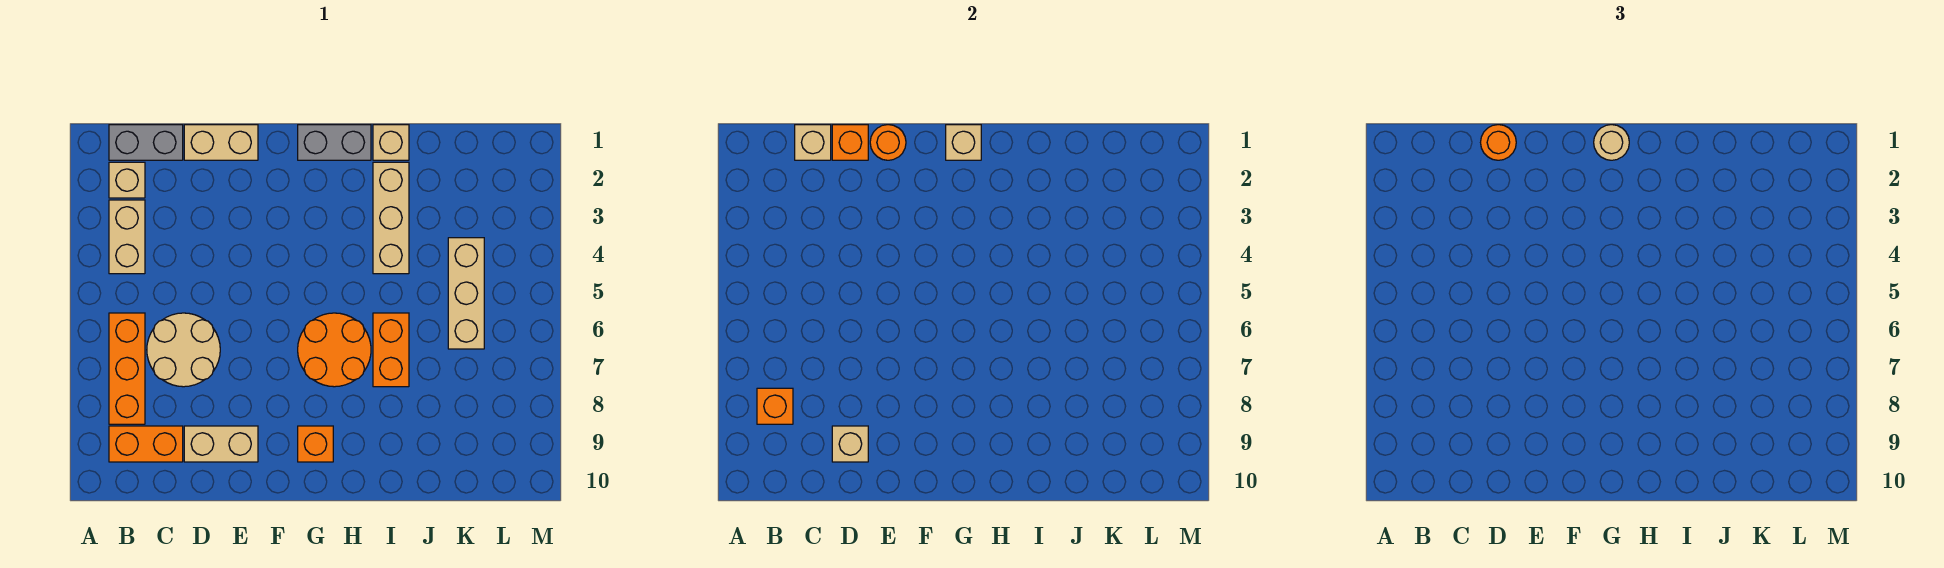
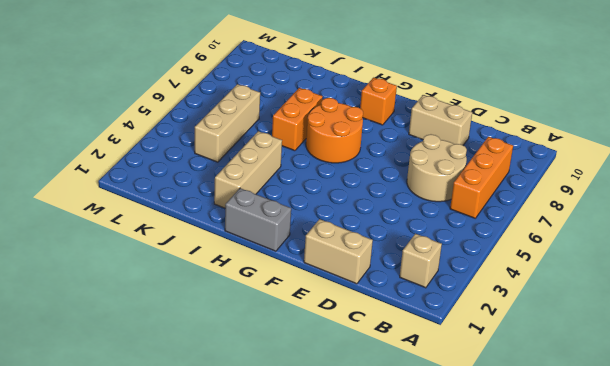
none -> grey 1x2 brick [109,125,183,160]
none -> tan 1x2 brick [109,200,145,274]
none -> orange 1x2 brick [109,426,183,462]

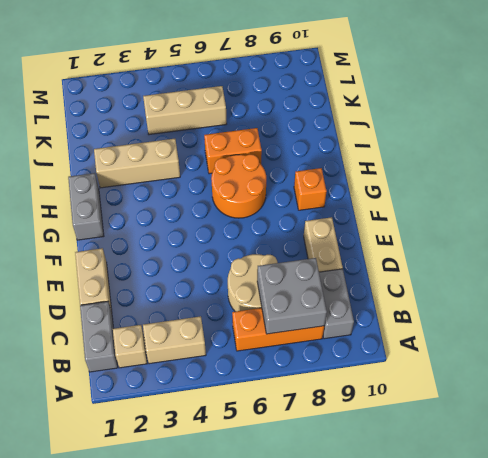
grey 2x2 brick [257,258,327,334] -> orange 1x1 brick [757,388,793,424]
grey 1x2 brick [319,269,354,339] -> orange 1x2 brick [109,426,183,462]
none -> tan 1x1 brick [373,125,409,160]
none -> tan 1x1 brick [795,125,831,160]
none -> orange 1x1 brick [832,125,868,160]

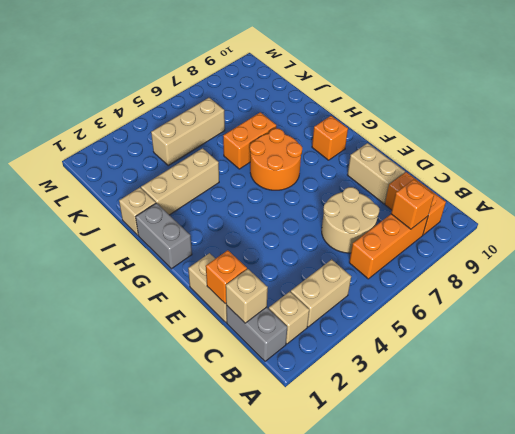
none -> tan 1x1 brick [832,426,868,462]
none -> orange 1x1 round brick [870,125,906,160]
none -> tan 1x1 brick [946,125,981,160]

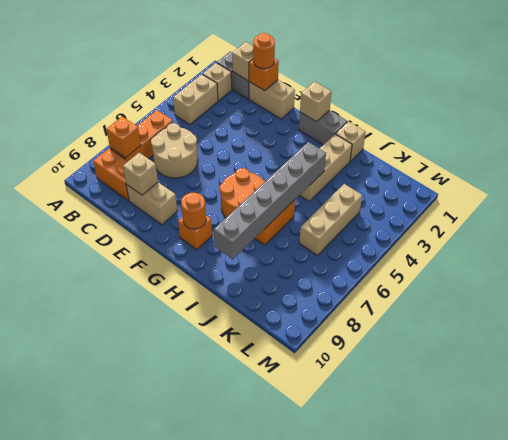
orange 1x1 round brick [181,193,206,229] -> orange 1x1 round brick moved to [870,125,906,160]
grey 1x6 brick [214,142,326,259] -> none
none -> tan 1x1 round brick [1594,125,1629,160]

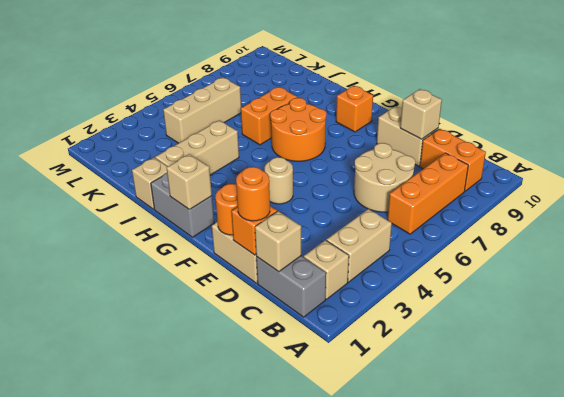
tan 1x1 round brick [265,157,293,204] -> tan 1x1 round brick moved to [1594,125,1629,160]
none -> orange 1x1 brick [757,388,793,424]

